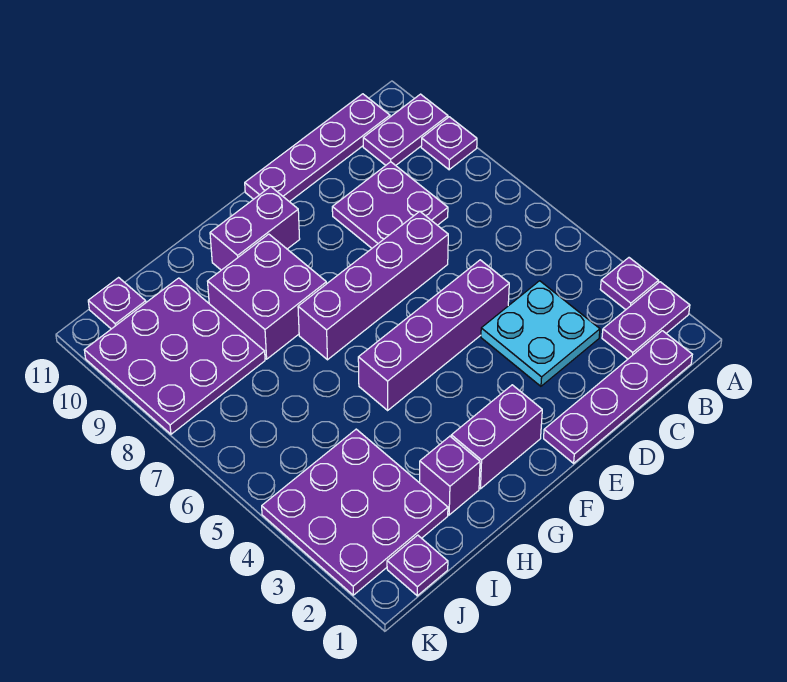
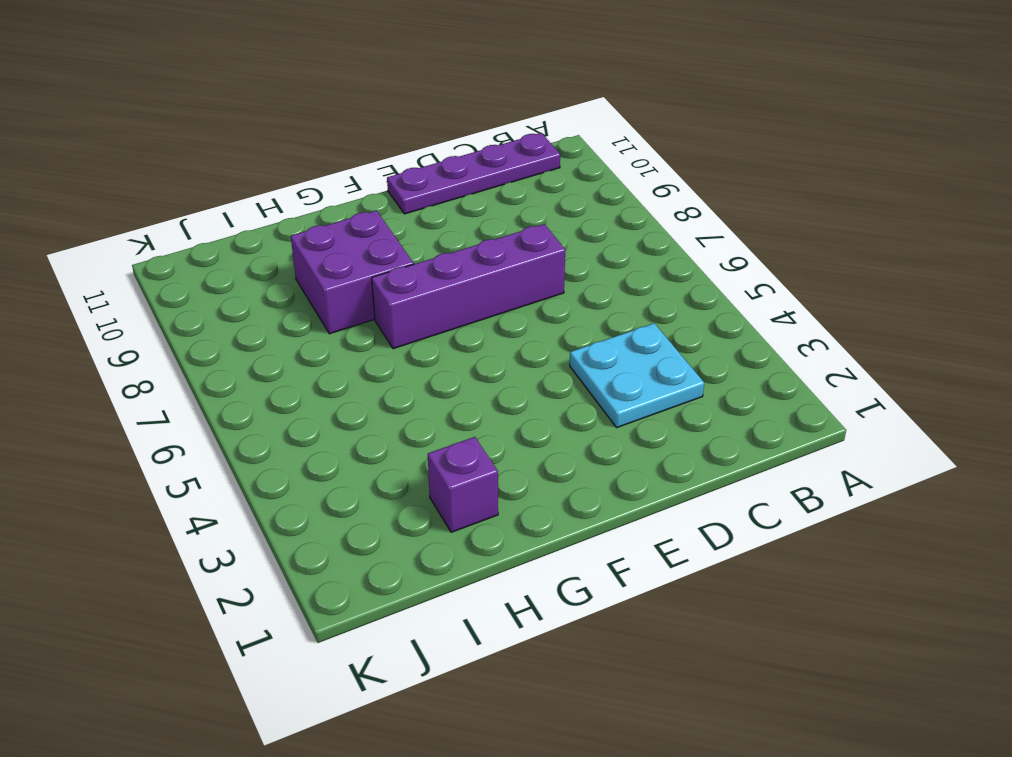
none -> purple 1x2 plate [602,282,690,359]
none -> purple 1x1 plate [600,258,658,310]
none -> purple 1x1 plate [421,117,477,170]

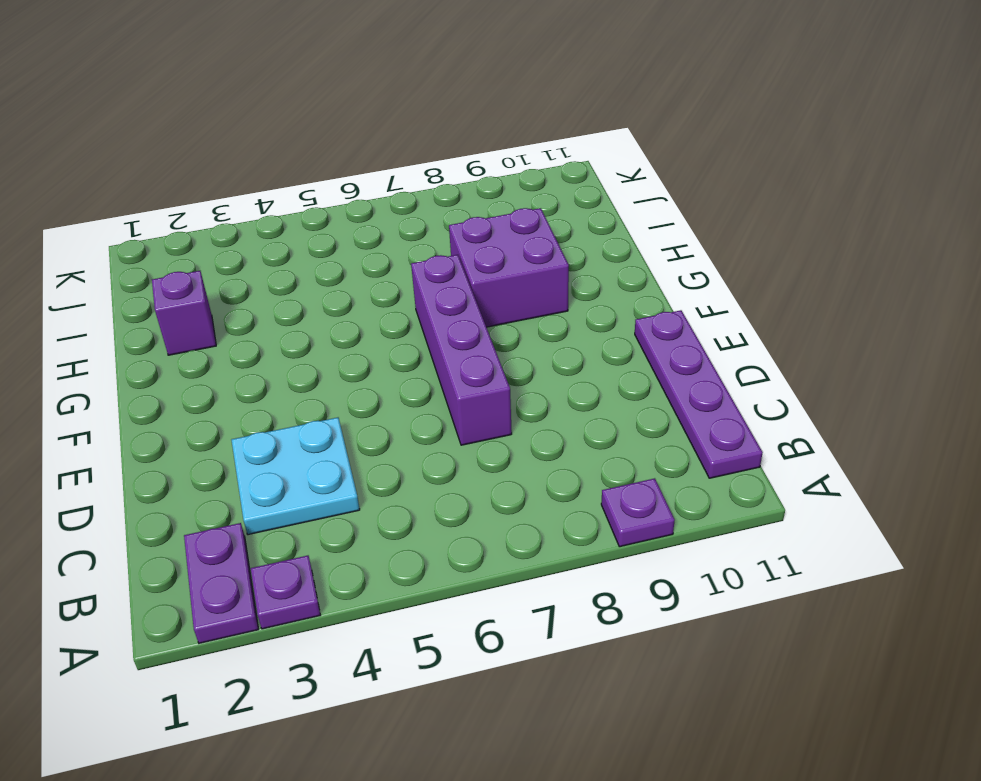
none -> purple 1x2 plate [363,94,448,165]
none -> purple 1x4 plate [544,331,692,463]
none -> purple 2x2 plate [332,162,448,248]

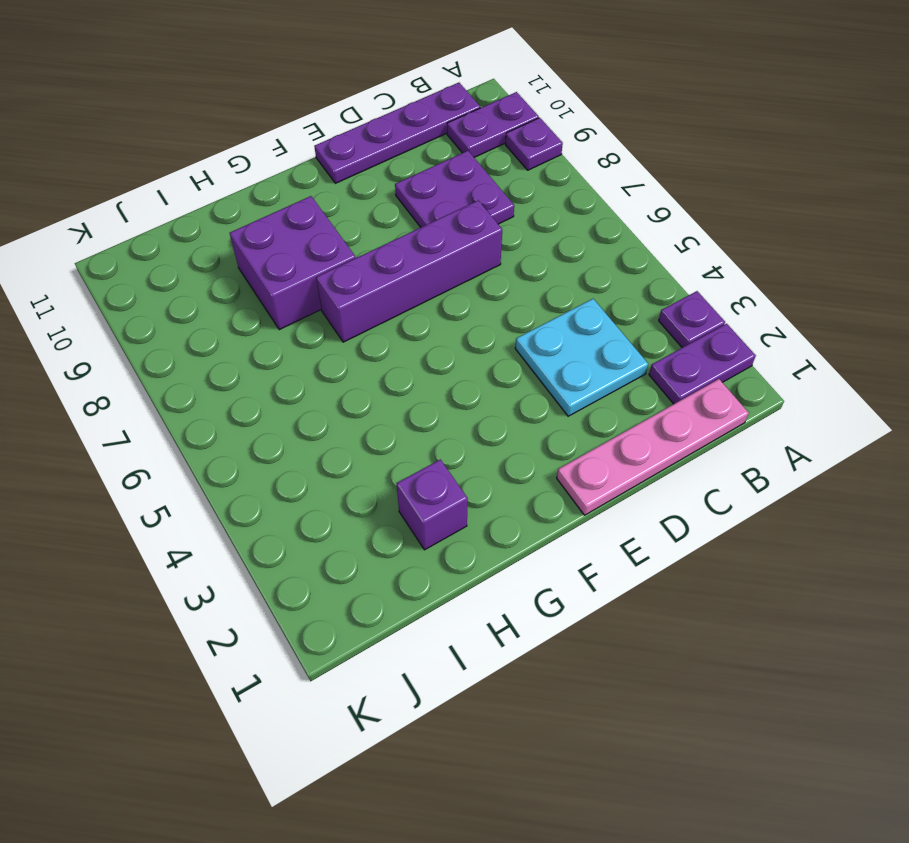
pink 1x4 plate [557,379,749,515] -> purple 1x4 plate [544,331,692,463]
none -> purple 1x4 brick [358,260,509,410]
none -> purple 1x2 brick [451,385,542,489]
none -> purple 1x2 brick [210,187,300,270]

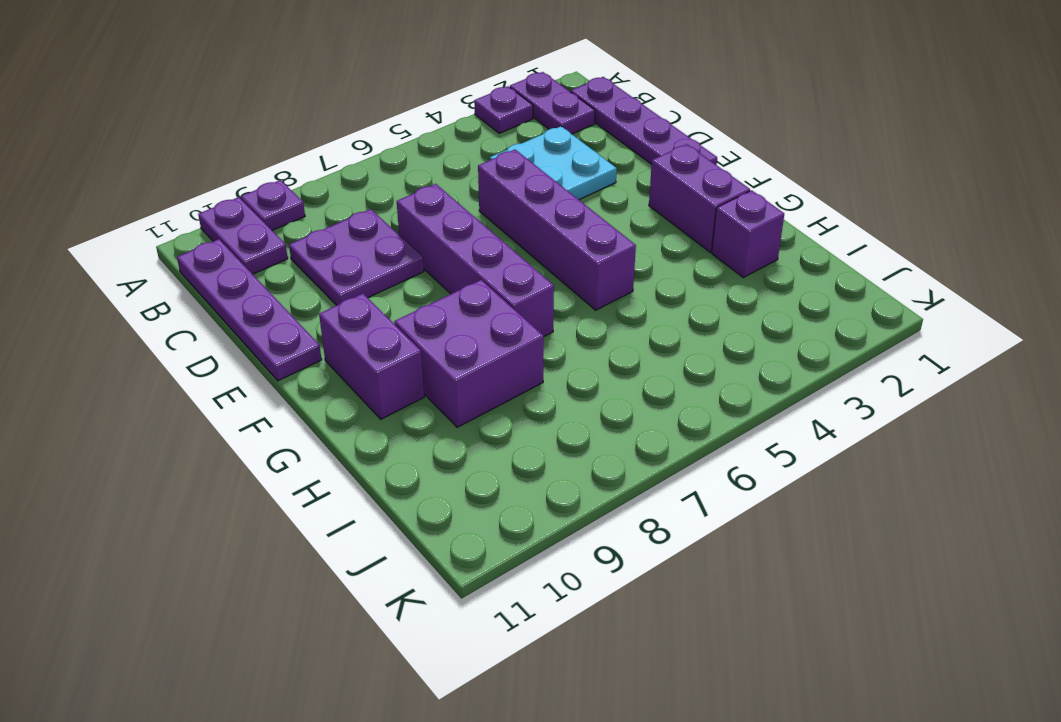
none -> purple 3x3 plate [262,429,448,595]
none -> purple 3x3 plate [84,278,265,434]
none -> purple 1x1 plate [387,535,448,596]

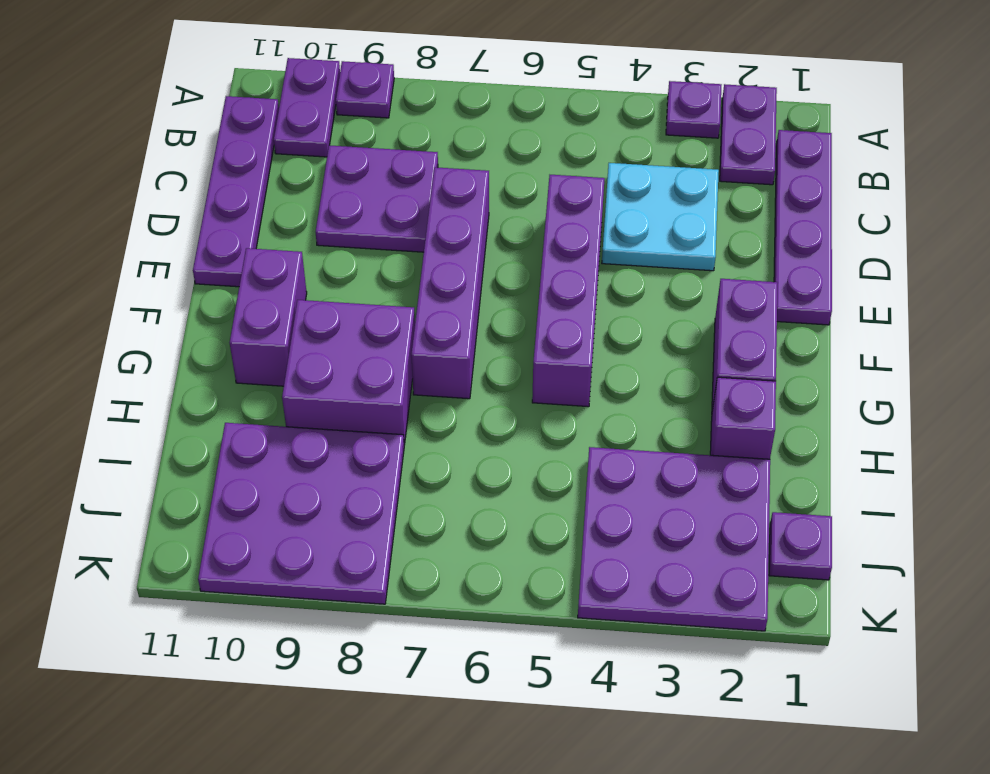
none -> purple 1x1 plate [88,278,146,329]

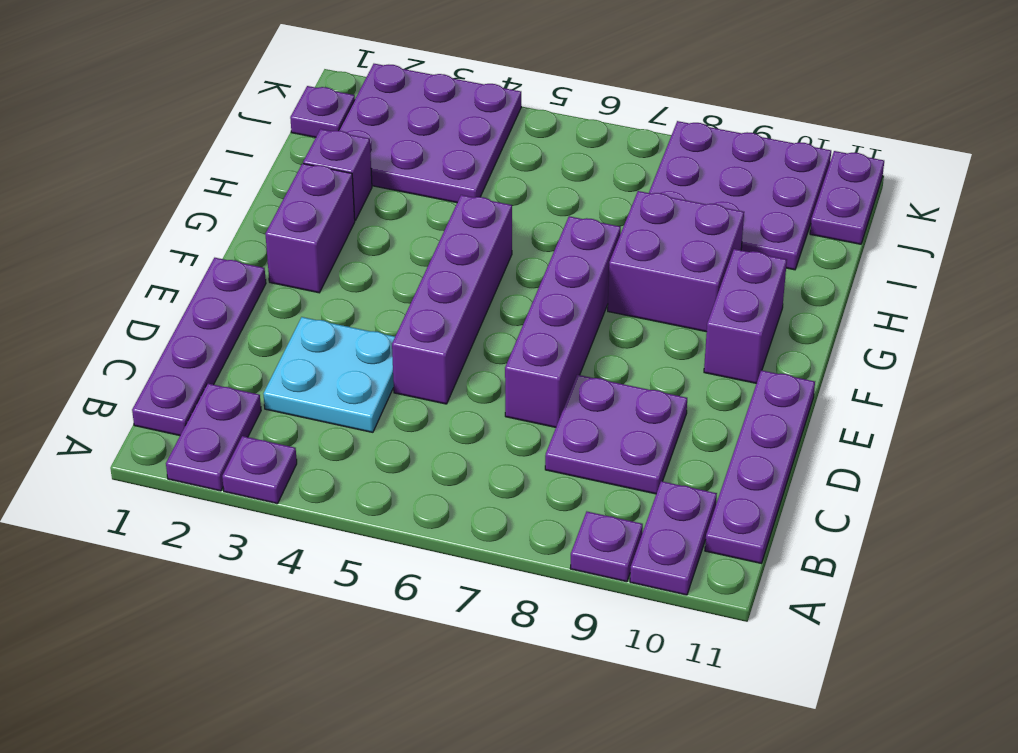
purple 1x2 plate [810,151,884,244] -> purple 1x1 plate [88,278,146,329]

